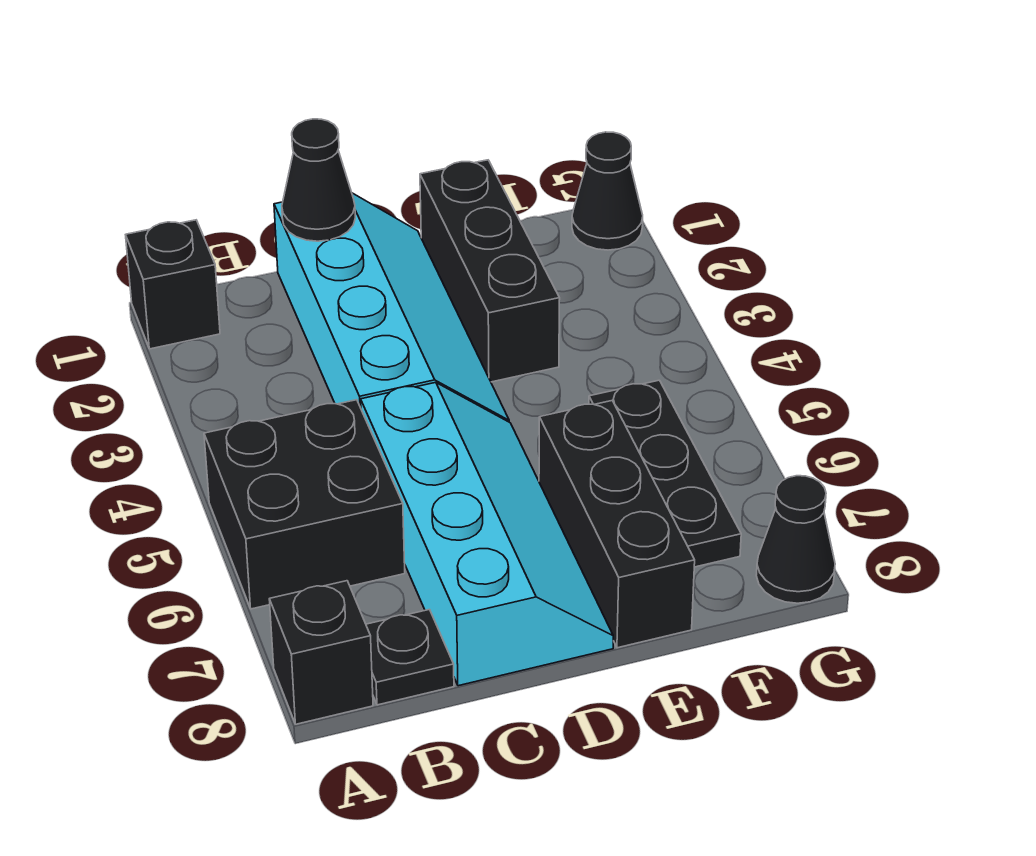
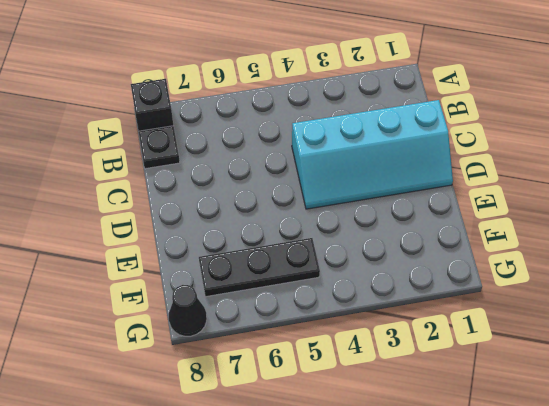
none -> black 1x1 brick [126,220,220,349]
none -> black 2x2 brick [204,400,405,609]
none -> cyan 2x4 slope [361,382,613,686]

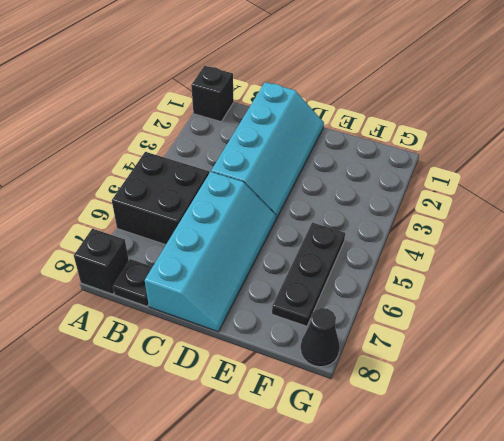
none -> black 1x3 brick [420,160,560,382]
none -> black 1x3 brick [539,401,695,648]
none -> black 1x1 cone [572,132,643,250]

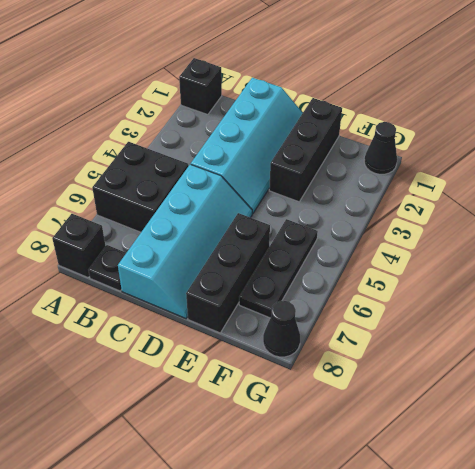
none -> black 1x1 cone [282,119,355,241]

